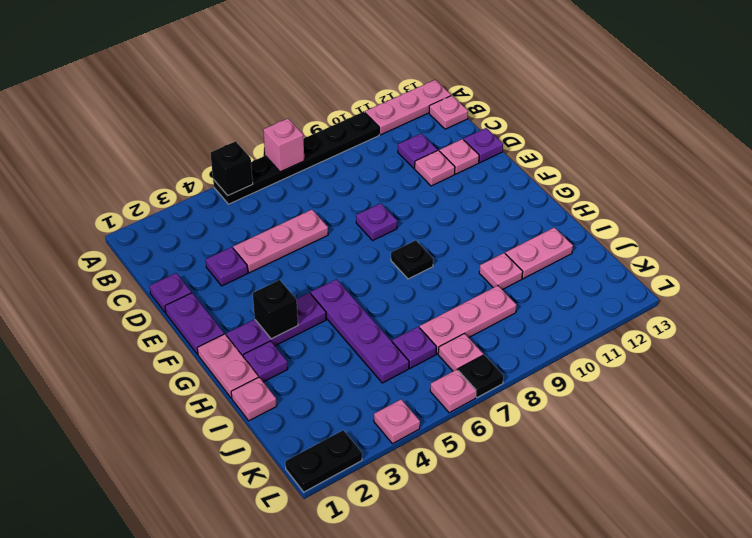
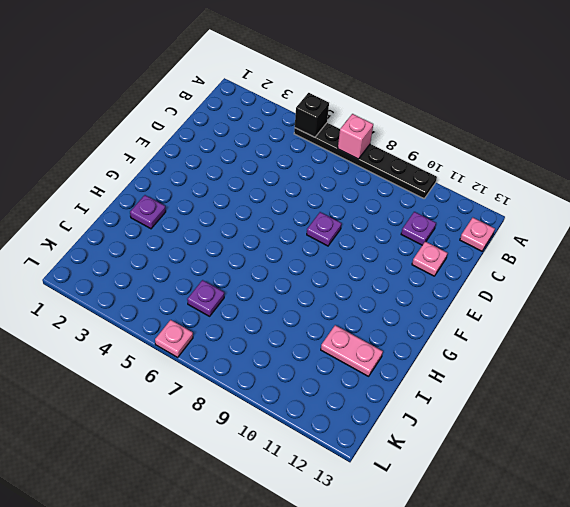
none -> pink 1x3 plate [365,80,451,135]
none -> purple 1x1 plate [149,273,191,313]
none -> purple 1x1 plate [206,247,248,286]
none -> pink 1x3 plate [233,210,328,273]

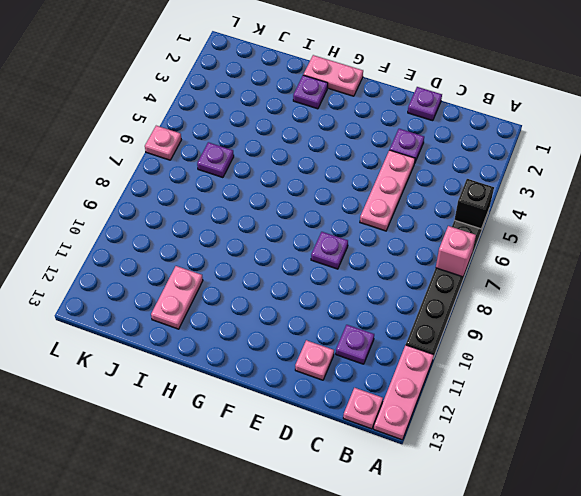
none -> pink 1x1 plate [415,150,455,186]
none -> purple 1x1 plate [464,128,503,163]
none -> purple 1x2 plate [165,293,224,355]
none -> purple 1x3 plate [226,293,326,356]

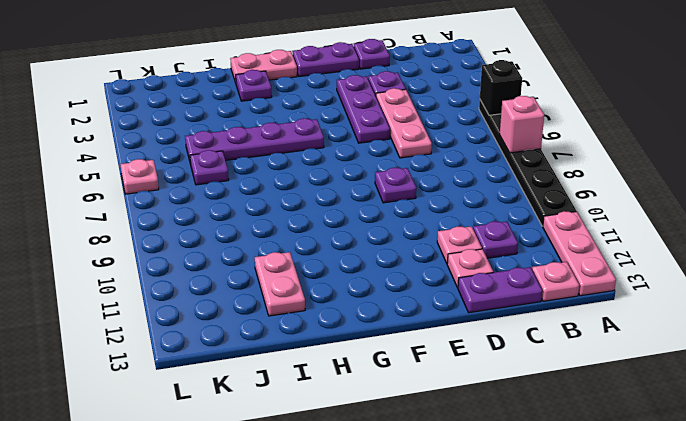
purple 1x2 plate [458,267,542,313] -> purple 1x1 plate [464,128,503,163]
purple 1x3 plate [337,75,390,143] -> purple 1x3 plate moved to [226,293,326,356]
none -> black 1x1 plate [391,240,433,279]
none -> pink 1x1 plate [231,377,277,421]
none -> pink 1x1 plate [479,253,523,290]
none -> pink 1x3 plate [420,286,516,354]

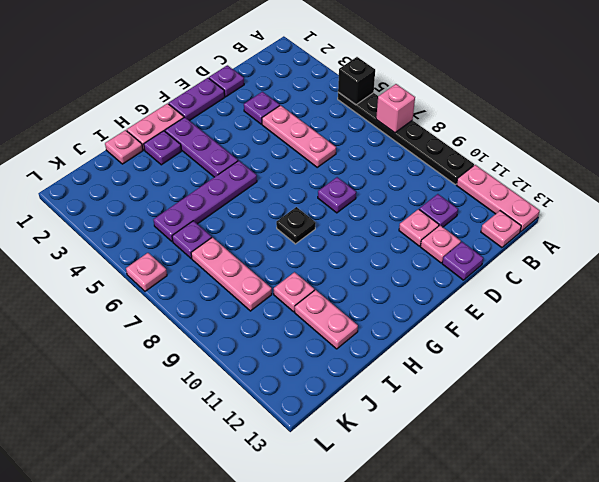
none -> pink 1x1 plate [438,334,483,371]
none -> black 1x2 plate [285,430,362,492]
none -> pink 1x1 plate [374,399,420,444]
none -> black 1x1 plate [458,355,503,397]

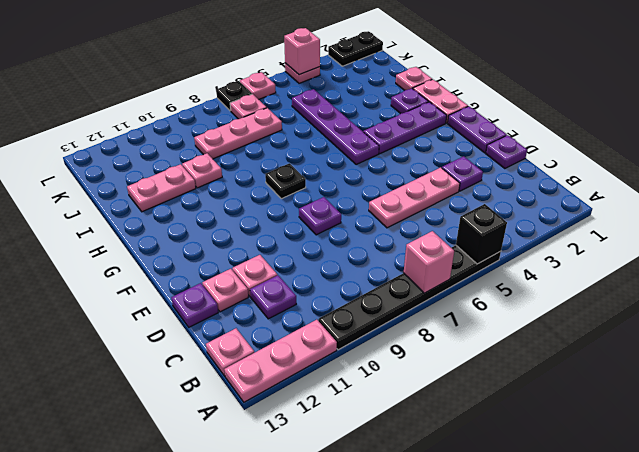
pink 1x1 brick [284,28,320,75] -> none
none -> purple 1x1 plate [392,327,436,368]
none -> black 1x1 brick [253,280,298,339]

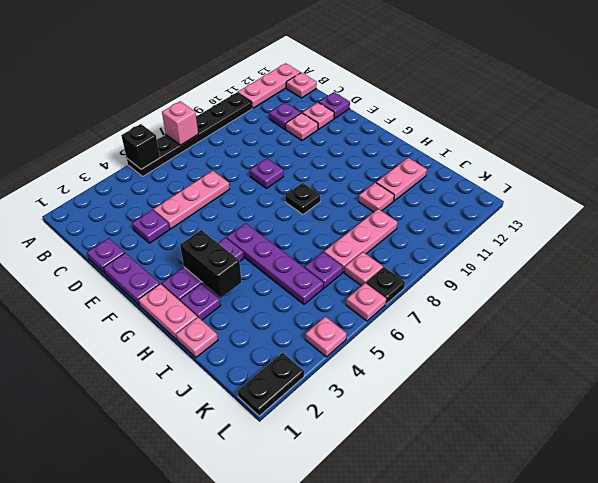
black 1x2 brick [180,230,241,298] -> black 1x1 brick [253,280,298,339]

